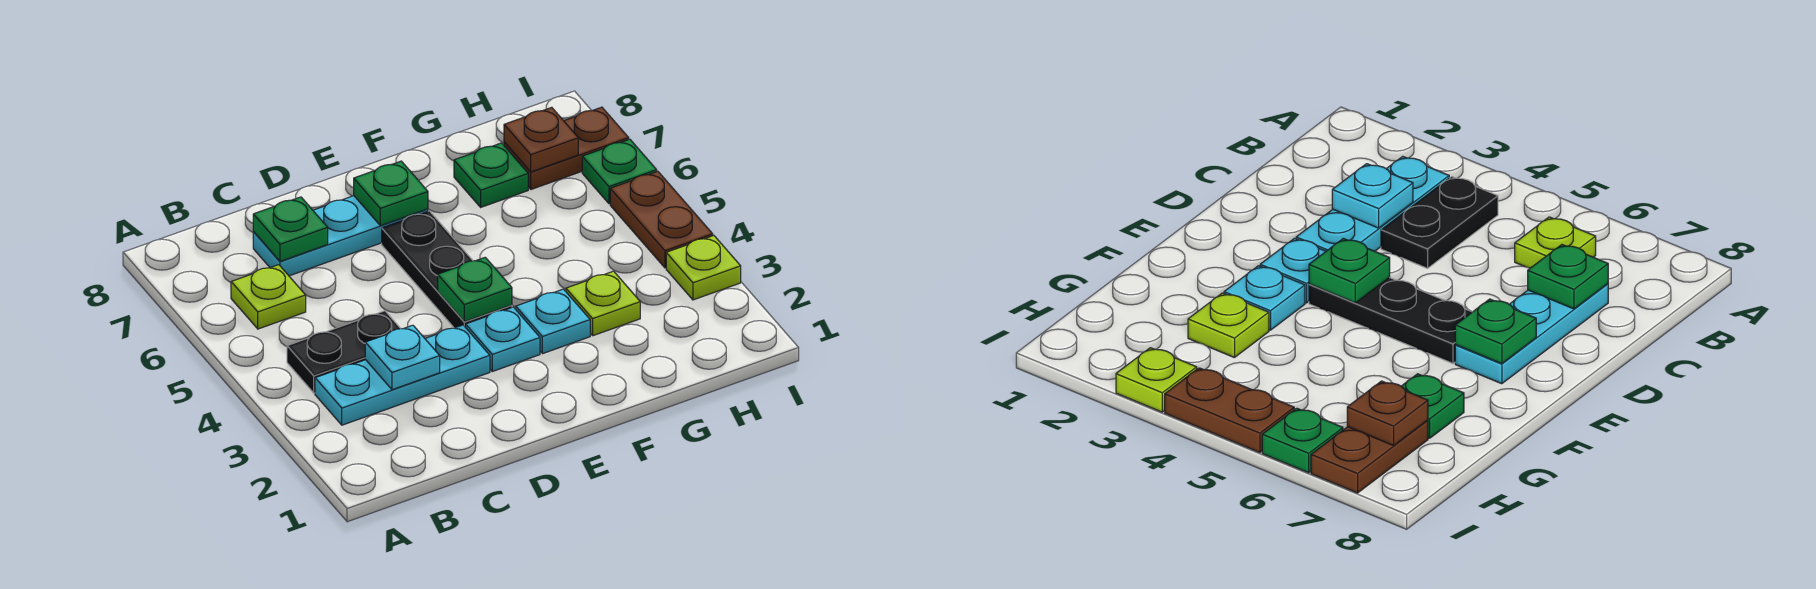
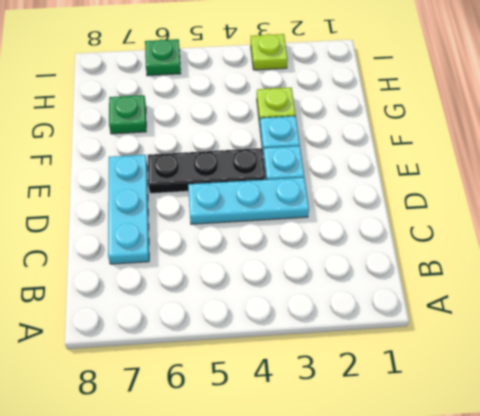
cyan 1x3 plate [188,177,309,224] -> cyan 1x3 plate turned to [315,325,490,425]
none -> black 1x2 plate [287,311,401,393]
none -> lime 1x1 plate [231,265,306,329]
none -> brown 1x2 plate [504,107,629,189]

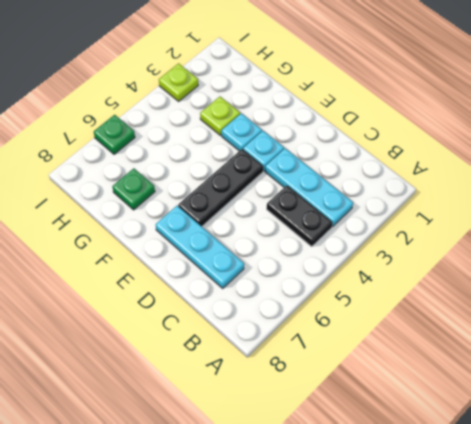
none -> lime 1x1 plate [231,265,306,329]
none -> brown 1x2 plate [504,107,629,189]
none -> brown 1x2 plate [610,171,713,268]

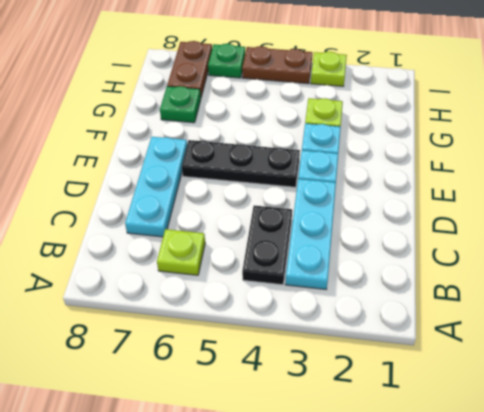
none -> cyan 1x1 plate [365,325,440,390]
none -> green 1x1 plate [253,197,328,261]
none -> green 1x1 plate [438,257,512,322]

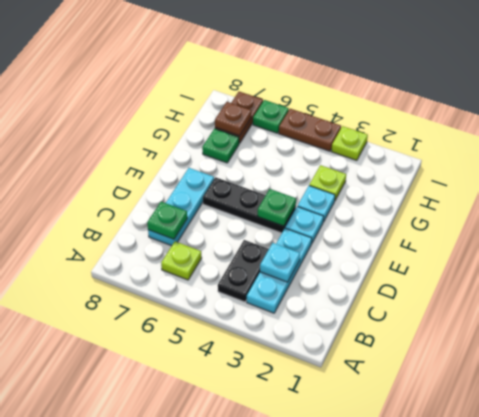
none -> green 1x1 plate [354,161,428,226]

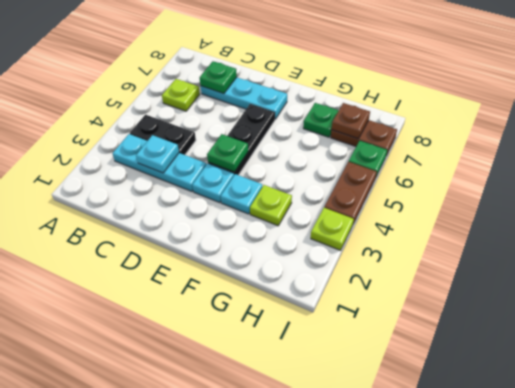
none -> green 1x1 plate [354,161,428,226]

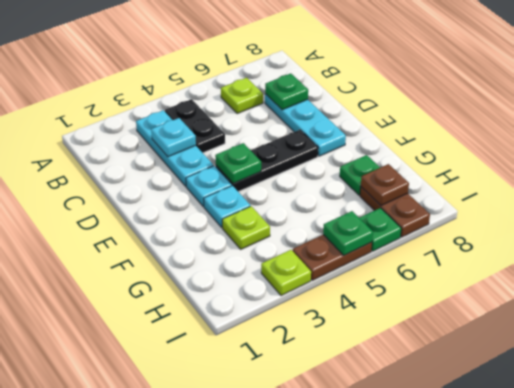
green 1x1 plate [323,211,373,255] -> green 1x1 plate moved to [354,161,428,226]

